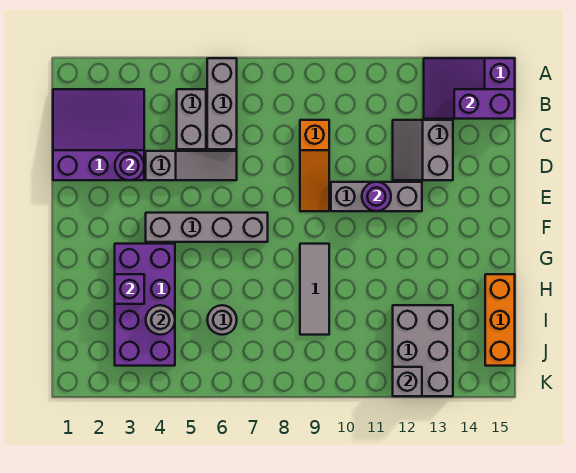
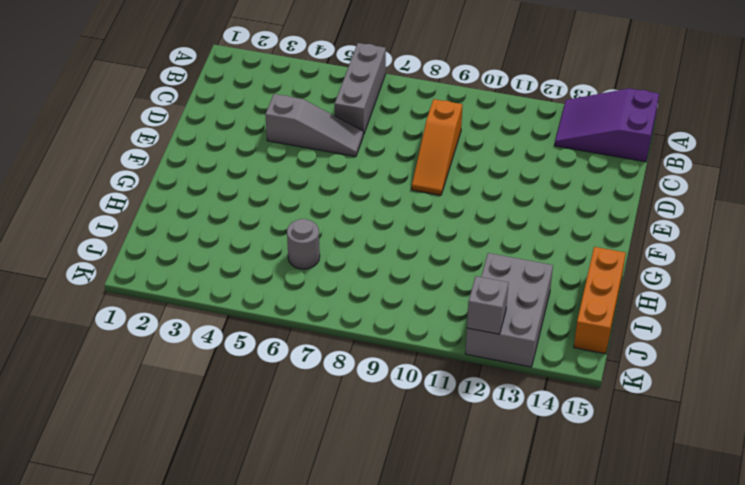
none -> purple 3x3 slope [53,89,144,180]
none -> grey 1x2 brick [177,89,206,149]
none -> grey 2x2 slope [393,120,453,180]

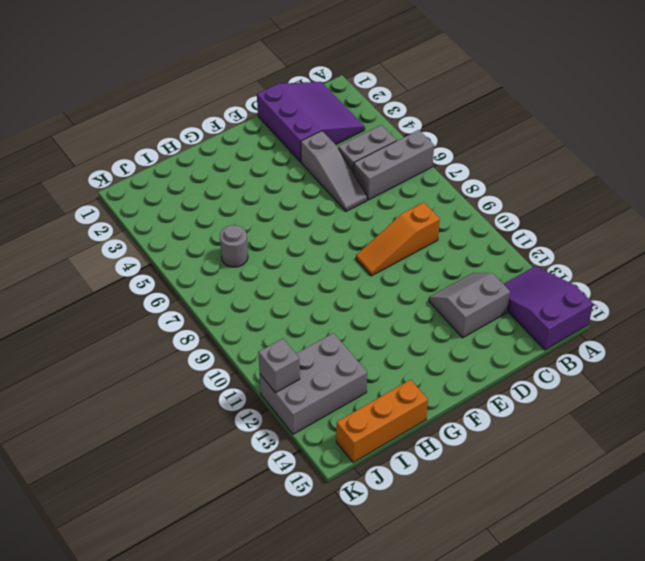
none -> grey 1x3 brick [331,182,422,211]
none -> grey 1x4 brick [146,213,268,242]
none -> purple 2x4 brick [115,244,175,366]

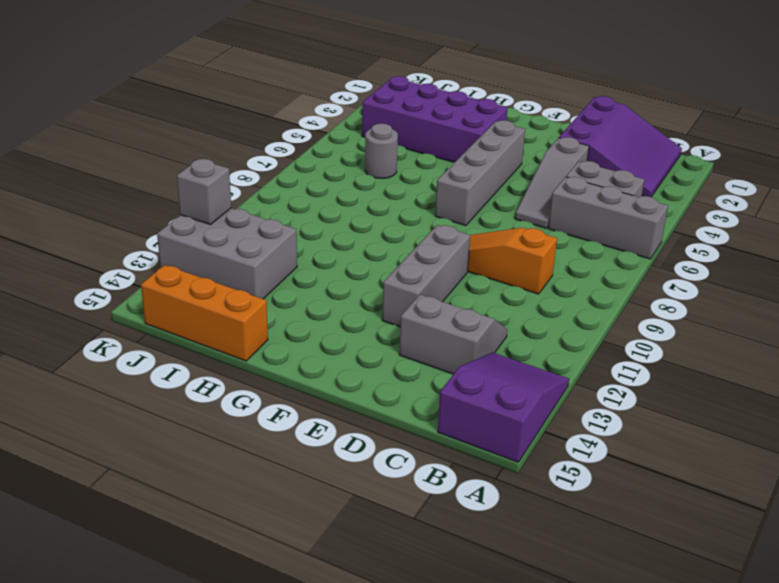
none -> grey 1x3 tile [300,244,329,335]
none -> purple 1x2 brick [454,89,515,119]
none -> purple 1x1 round brick [115,151,144,180]

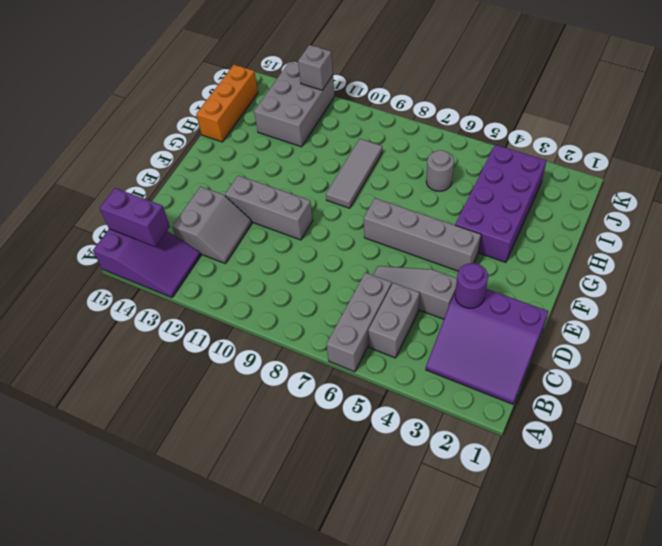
none -> orange 1x3 slope [300,120,329,211]
none -> purple 1x1 round brick [362,182,391,211]
none -> purple 1x1 brick [115,274,144,304]

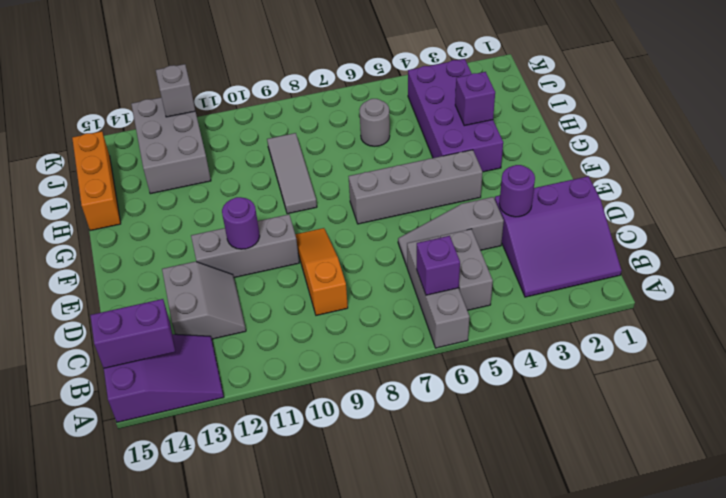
purple 1x1 brick [417,236,460,295] -> none
none -> grey 1x1 round brick [146,305,175,335]

